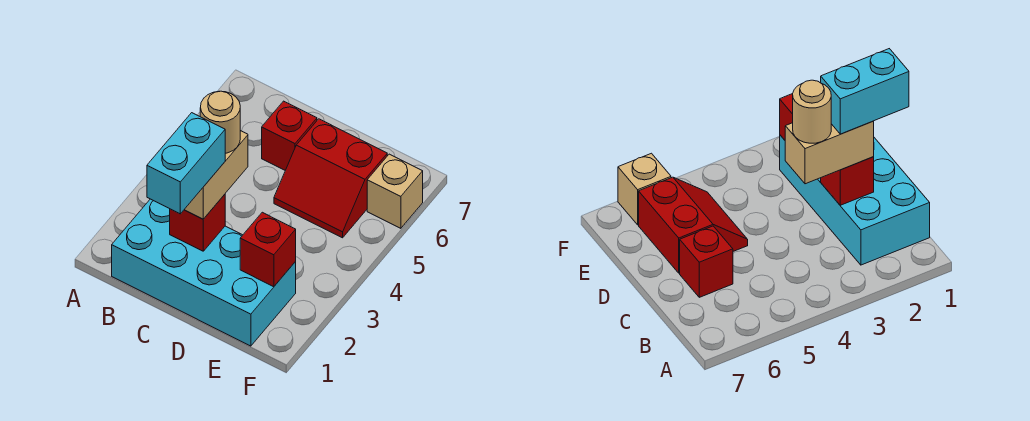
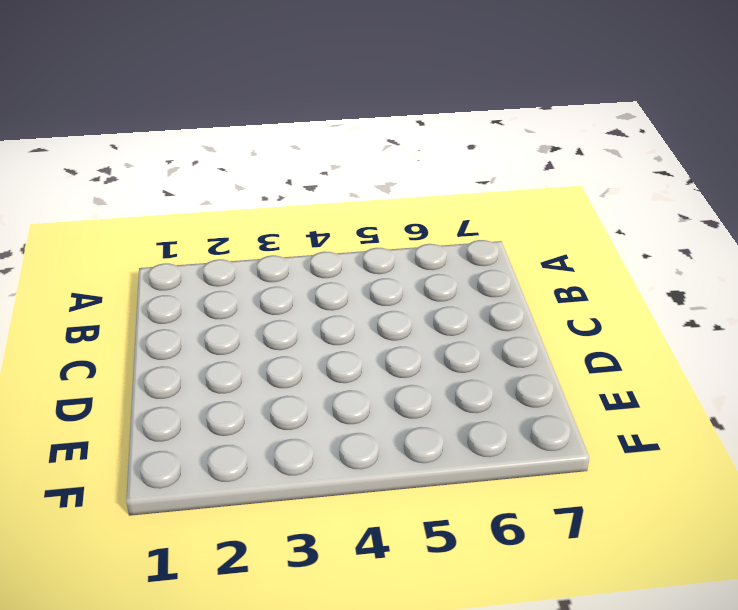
none -> cyan 2x4 brick [112,199,296,346]
none -> red 1x1 brick [262,101,317,170]

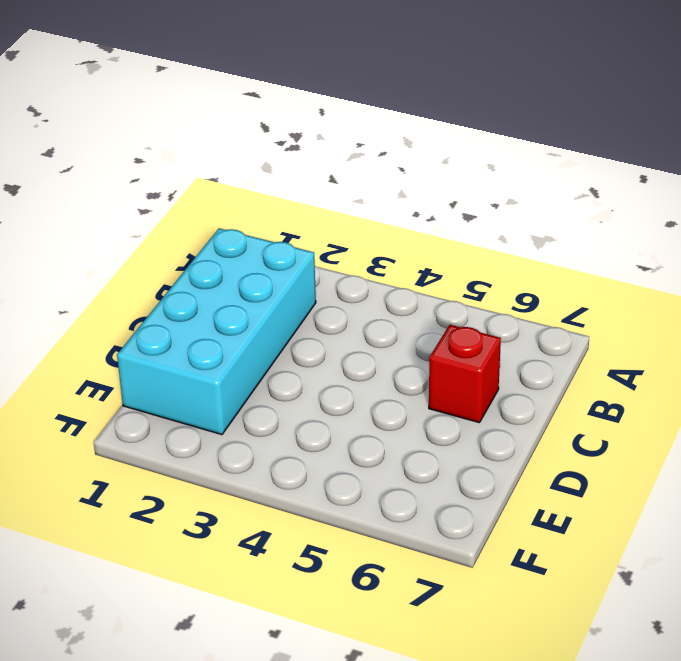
none -> red 2x2 slope [274,119,387,238]
none -> tan 1x1 brick [367,154,423,228]

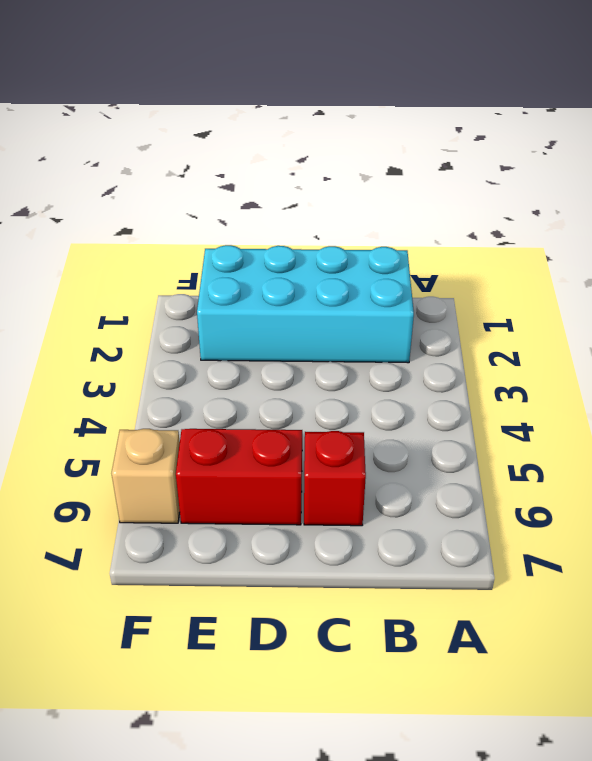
none -> red 1x1 brick [170,194,225,251]
none -> red 1x1 brick [240,212,296,287]

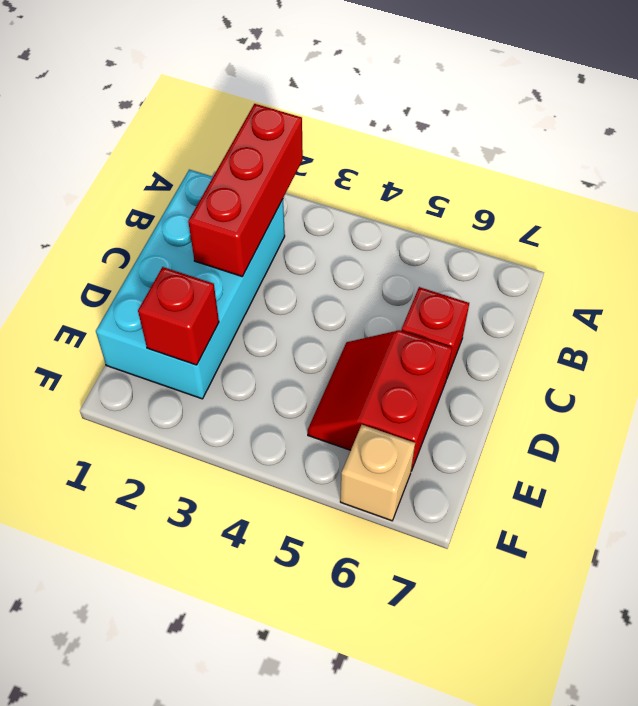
red 1x3 brick [188,104,303,276] -> red 1x1 brick [170,194,225,251]
none -> tan 1x2 brick [184,131,248,219]
none -> cyan 1x2 brick [147,113,225,214]

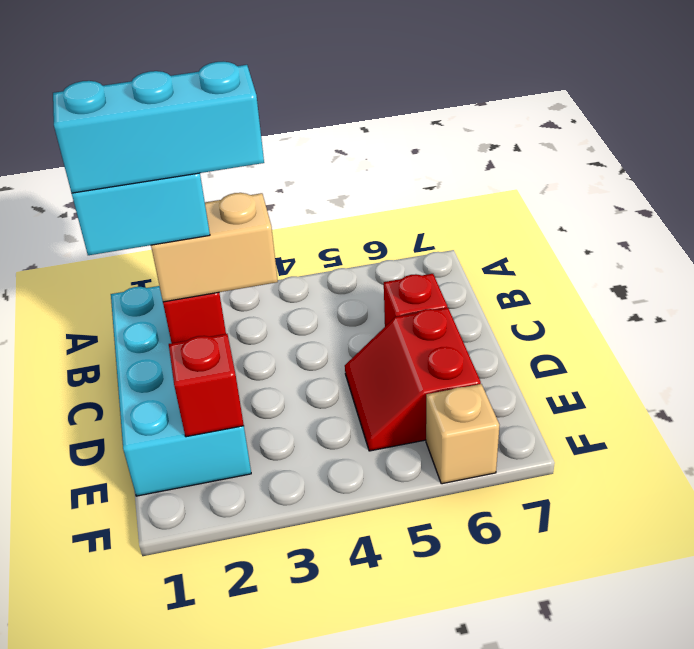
cyan 1x3 brick [53,62,264,193] -> none
none -> tan 1x1 round brick [200,91,240,153]

